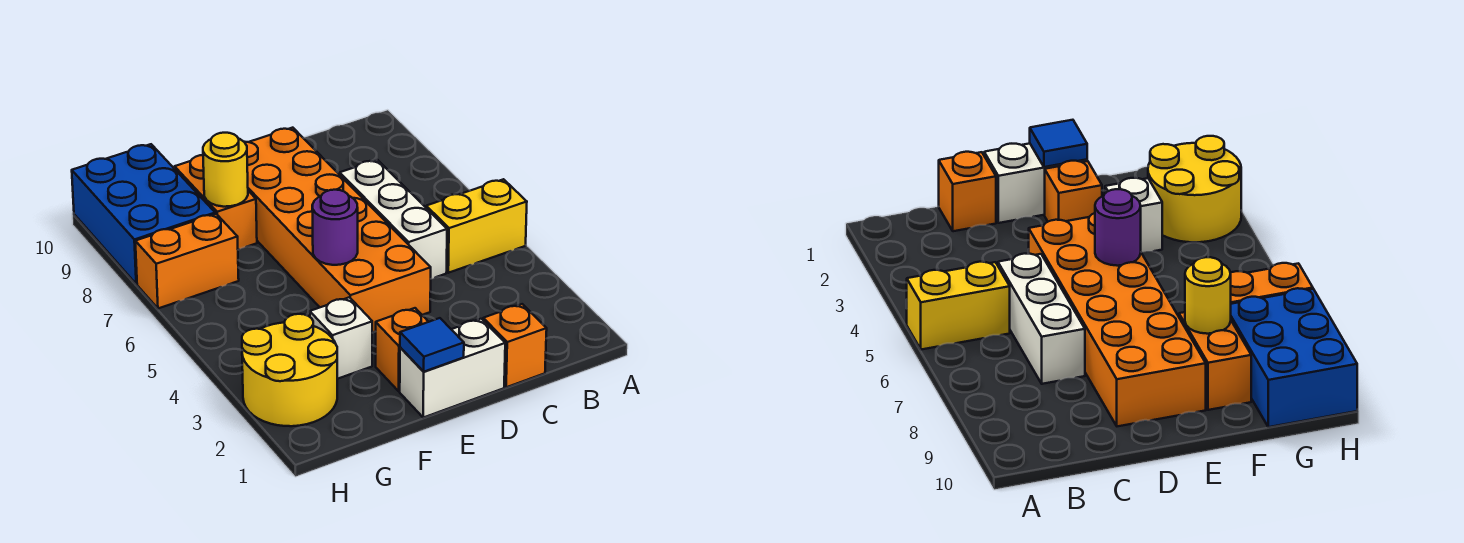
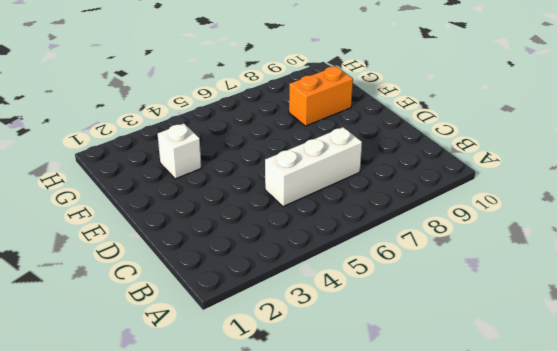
none -> yellow 1x2 brick [426,179,527,273]
none -> orange 1x1 brick [483,304,547,387]
none -> white 1x2 brick [400,319,505,418]

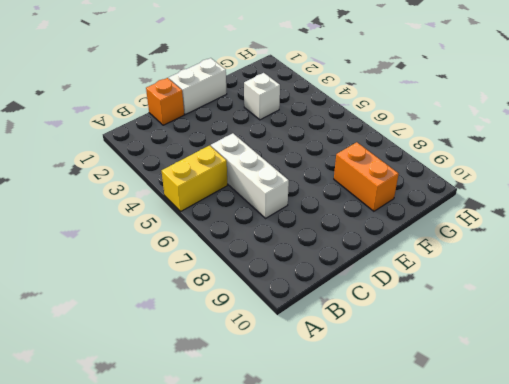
none -> orange 2x6 brick [245,128,431,333]
none -> orange 1x1 brick [375,308,428,391]
none -> yellow 2x2 round brick [242,314,337,426]

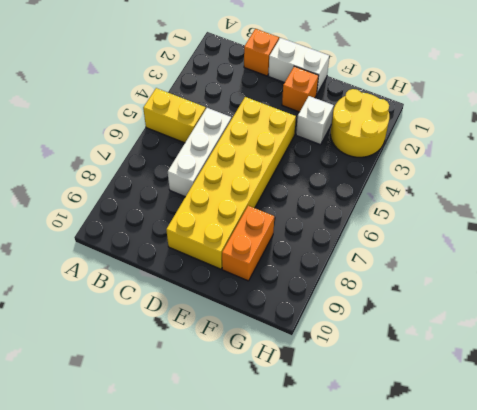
yellow 2x6 brick [166,97,296,269] -> orange 2x6 brick [245,128,431,333]
none -> orange 1x2 brick [135,214,239,309]
none -> blue 2x3 brick [72,144,215,284]
none -> blue 1x1 tile [400,318,464,372]

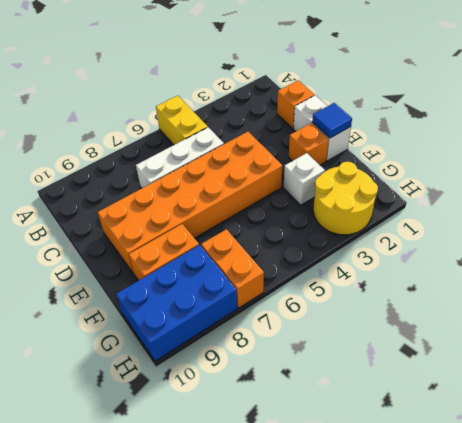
none -> purple 1x1 round brick [312,190,358,265]
none -> yellow 1x1 round brick [203,133,248,207]

